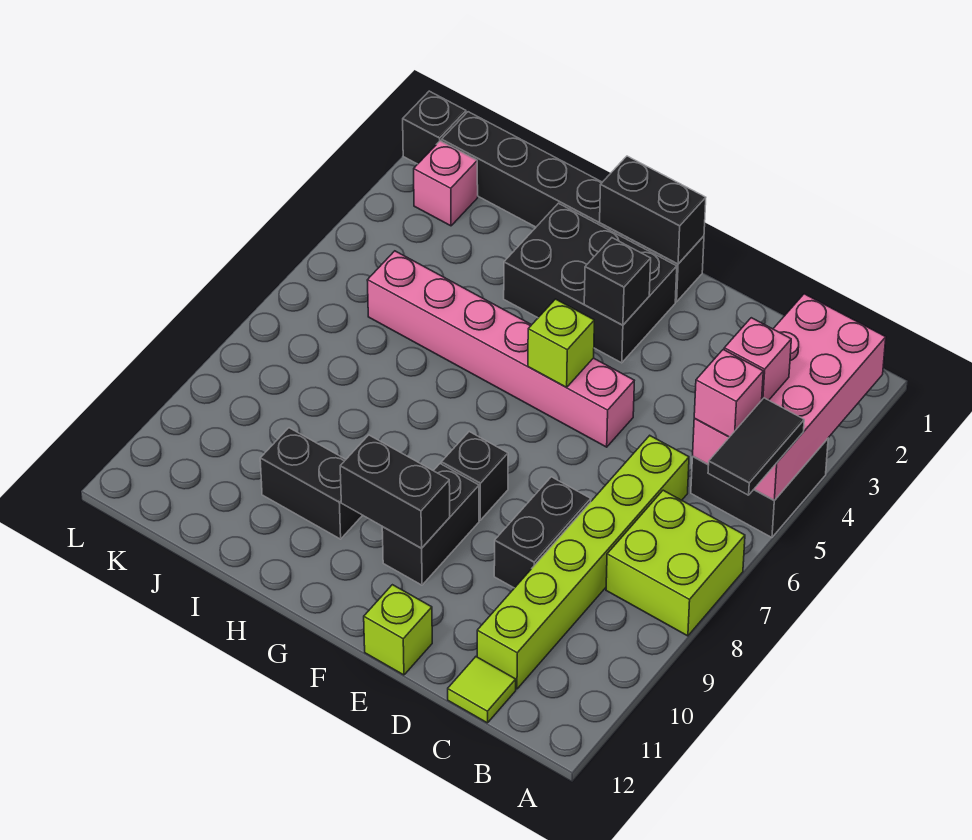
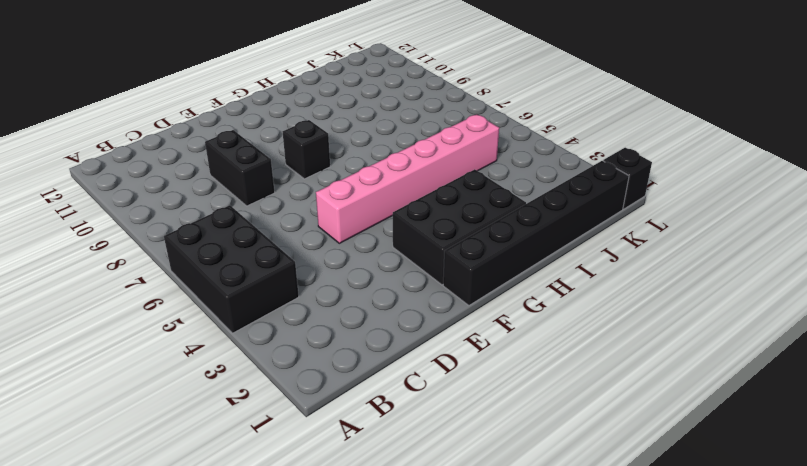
black 2x3 brick [164,205,299,333] -> black 2x2 brick [691,439,828,537]
none -> lime 2x2 brick [606,490,745,636]
none -> lime 1x6 brick [477,436,689,689]
none -> lime 1x1 tile [448,657,516,723]

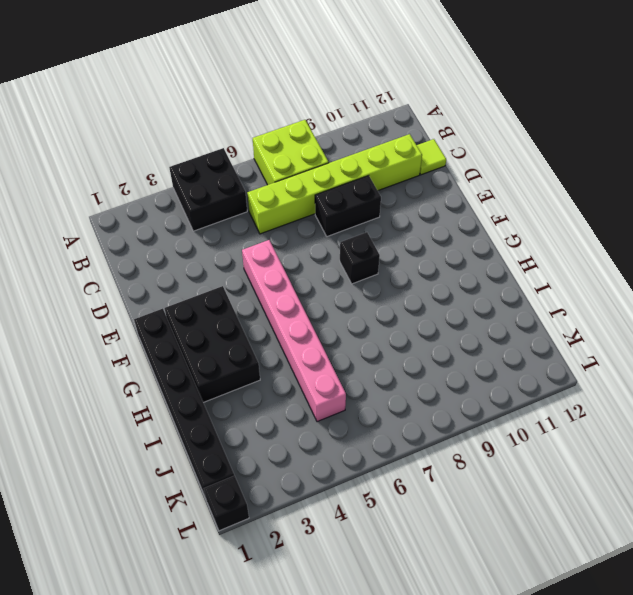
none -> lime 1x1 brick [364,585,432,675]
none -> black 1x2 brick [382,464,479,585]
none -> black 1x2 brick [260,428,362,539]

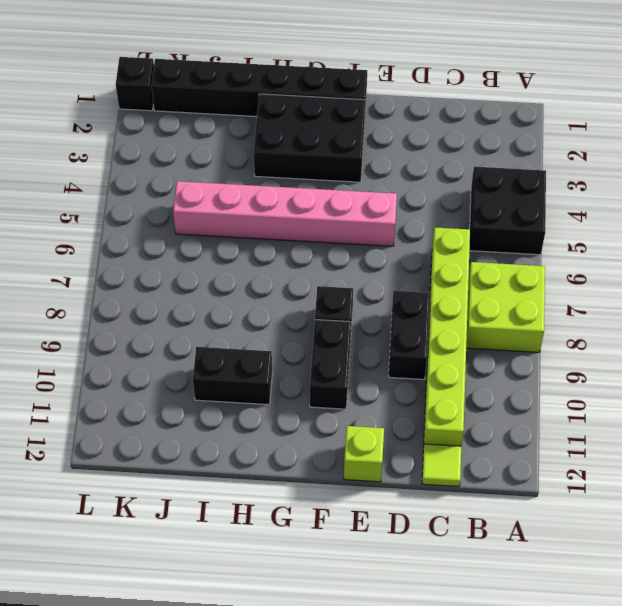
none -> pink 1x1 brick [414,141,478,226]
none -> pink 2x4 brick [693,294,886,500]
none -> black 1x2 brick [600,156,706,264]

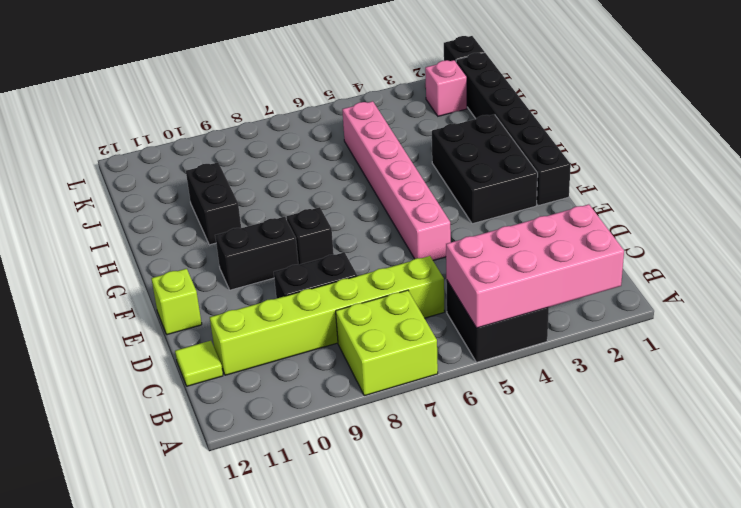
none -> black 1x2 brick [600,156,706,264]
none -> black 1x1 brick [584,238,651,325]
none -> lime 1x1 brick [528,299,594,387]

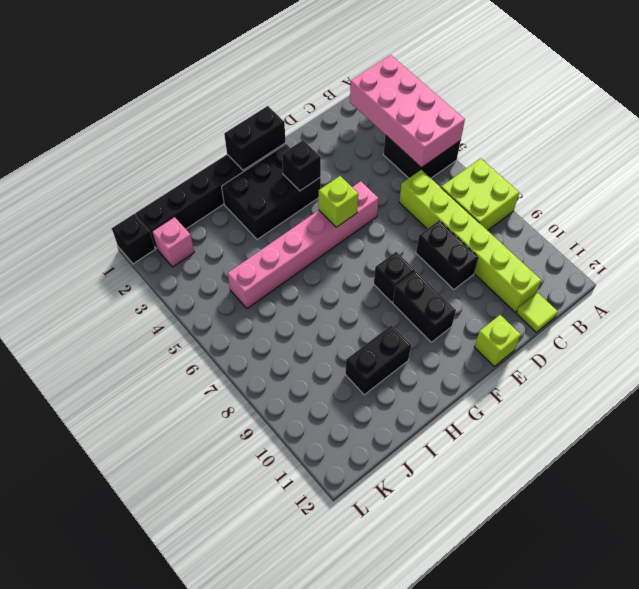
none -> black 1x2 brick [340,435,450,548]
none -> black 1x2 tile [708,398,804,495]
none -> pink 1x1 brick [724,318,791,400]

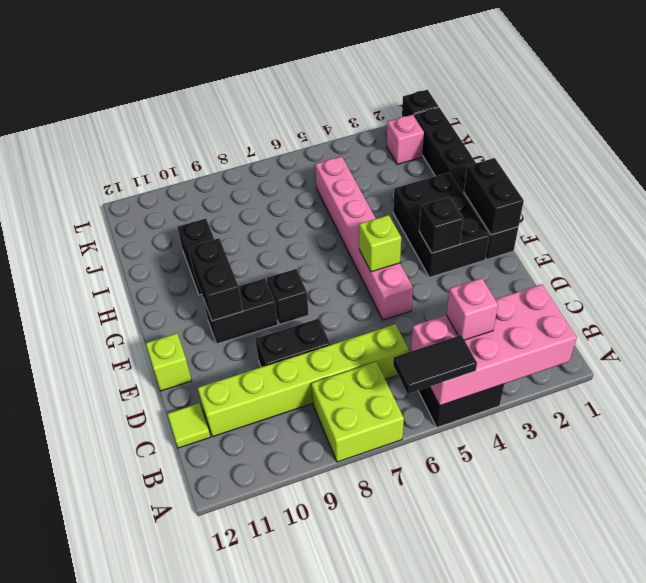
none -> pink 1x1 brick [694,350,763,437]

